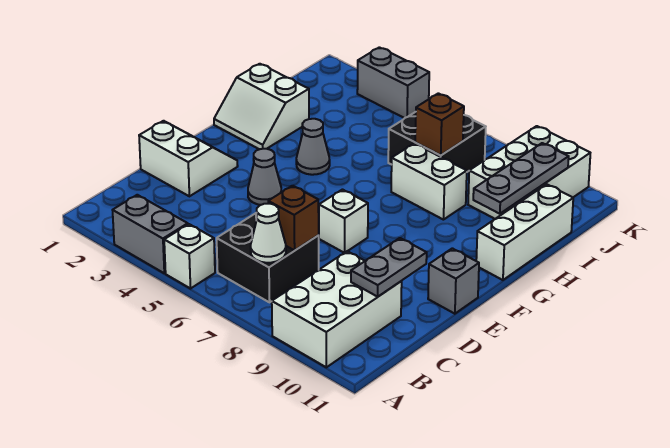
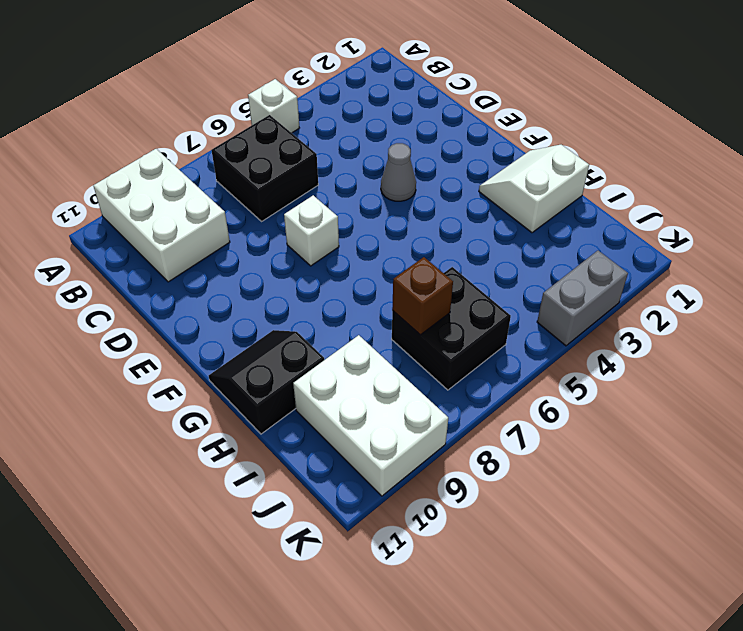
black 2x2 slope [209,330,324,434] -> white 1x3 brick [476,184,573,280]
none -> grey 1x2 brick [113,195,188,273]
none -> white 2x2 slope [139,121,238,196]
none -> grey 1x1 brick [428,248,479,314]

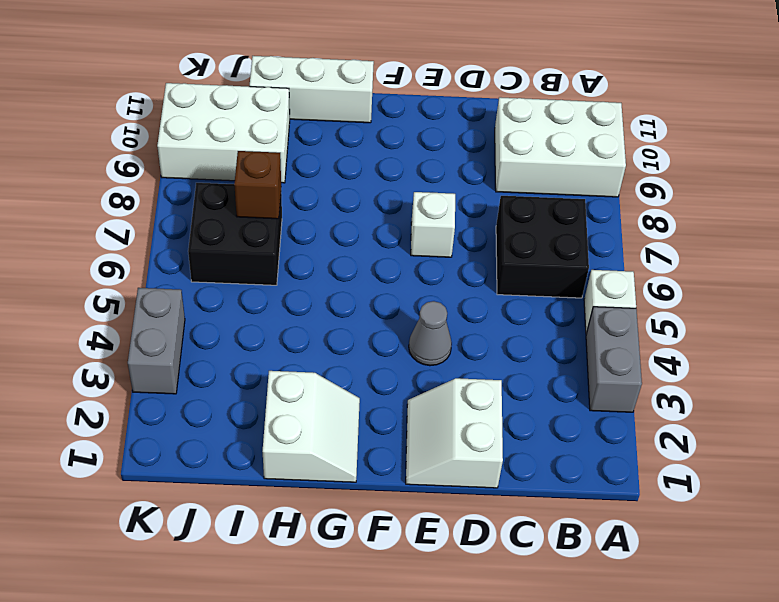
none -> grey 1x1 brick [428,248,479,314]
none -> grey 1x1 cone [296,119,330,175]
none -> white 1x2 brick [391,143,467,220]

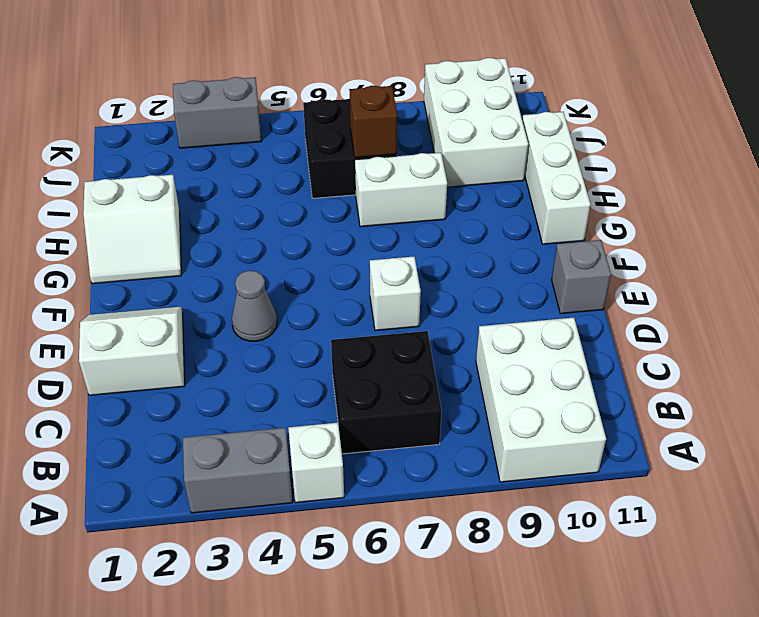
none -> grey 1x1 cone [296,119,330,175]
none -> white 1x1 cone [251,204,286,263]
none -> brown 1x1 brick [268,186,319,250]

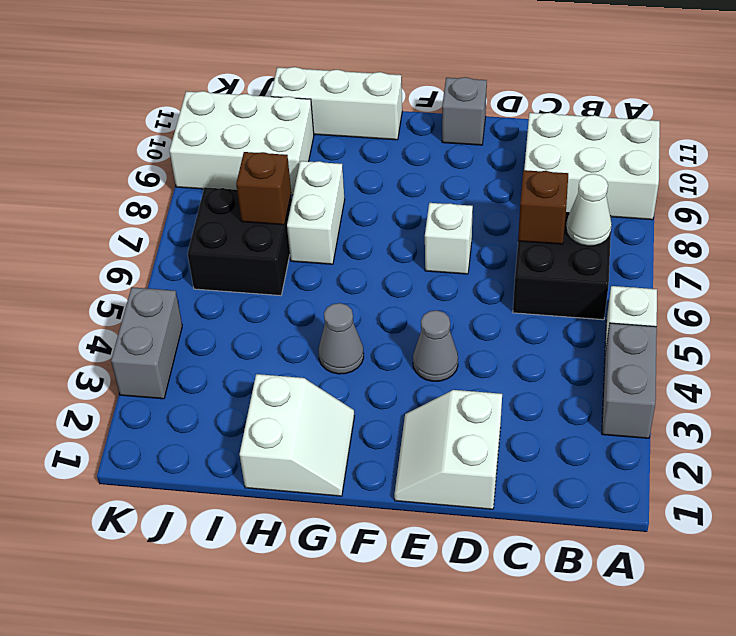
none -> grey 1x2 plate [351,238,427,297]
none -> grey 1x3 plate [473,143,569,214]

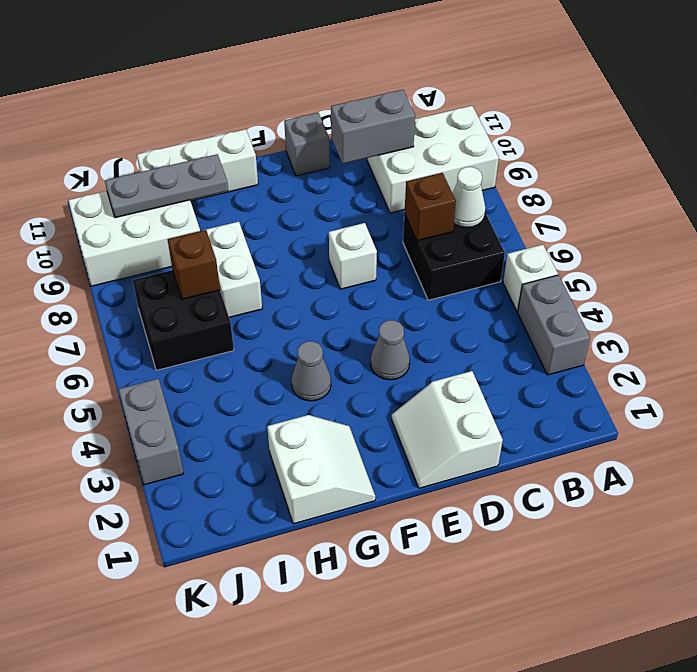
grey 1x2 brick [331,90,415,164] -> grey 1x2 plate [351,238,427,297]

